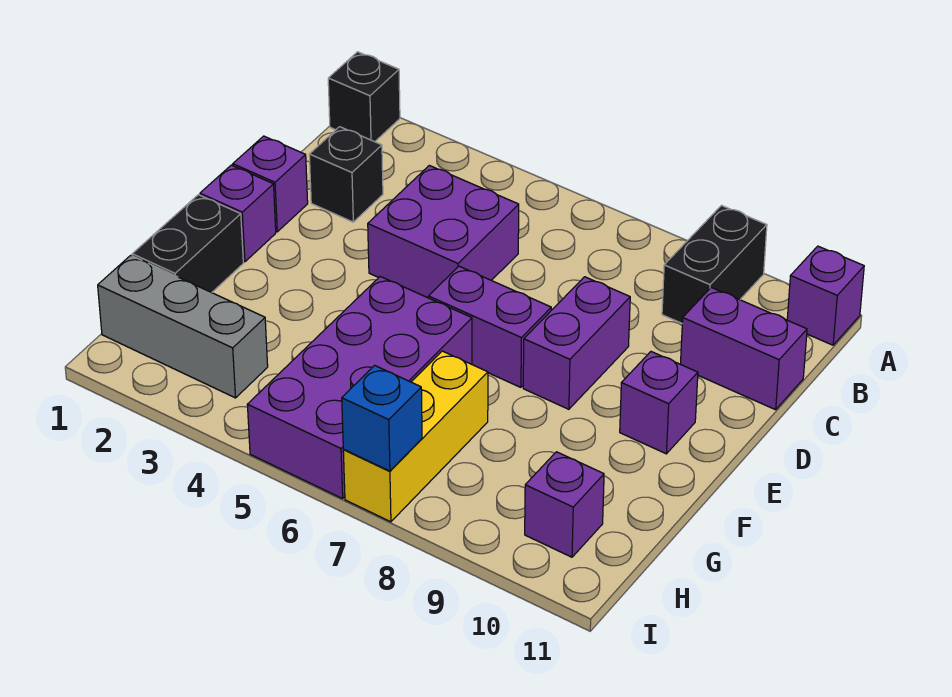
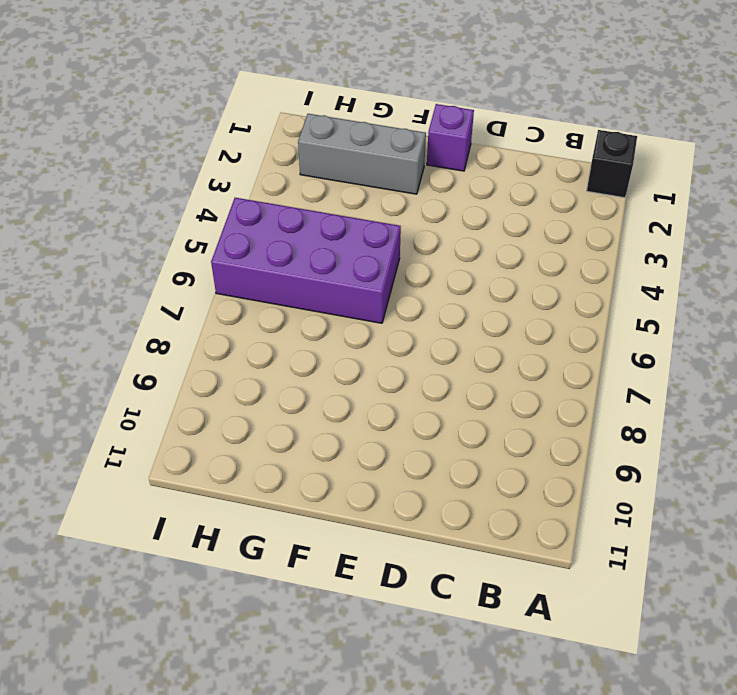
grey 1x3 brick [298,114,426,194] -> grey 1x3 brick turned to [98,255,268,398]
none -> black 1x2 brick [662,206,767,323]
none -> purple 1x1 brick [787,246,864,345]
none -> black 1x1 brick [309,127,383,222]

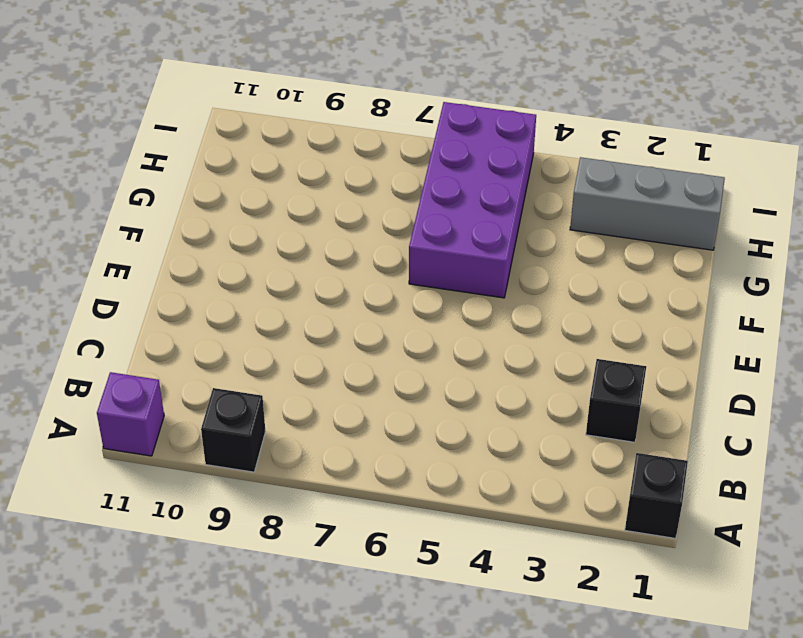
black 1x1 brick [201,388,265,472] -> black 1x2 brick [662,206,767,323]
none -> purple 2x2 brick [368,165,519,298]
none -> purple 1x2 brick [680,288,807,410]
none -> purple 1x1 brick [233,136,308,232]

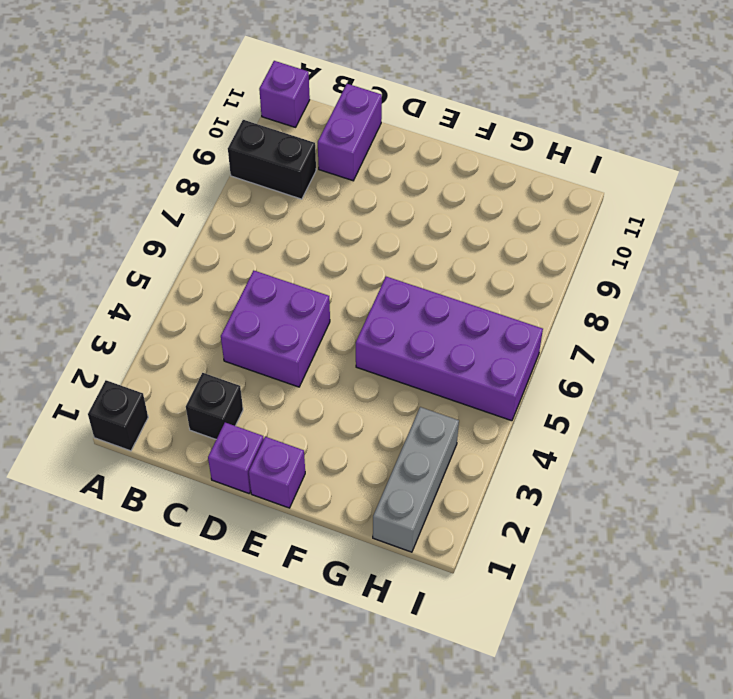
none -> purple 1x2 brick [523,277,630,409]
none -> purple 1x2 brick [428,266,551,387]
none -> purple 1x1 brick [620,352,698,454]

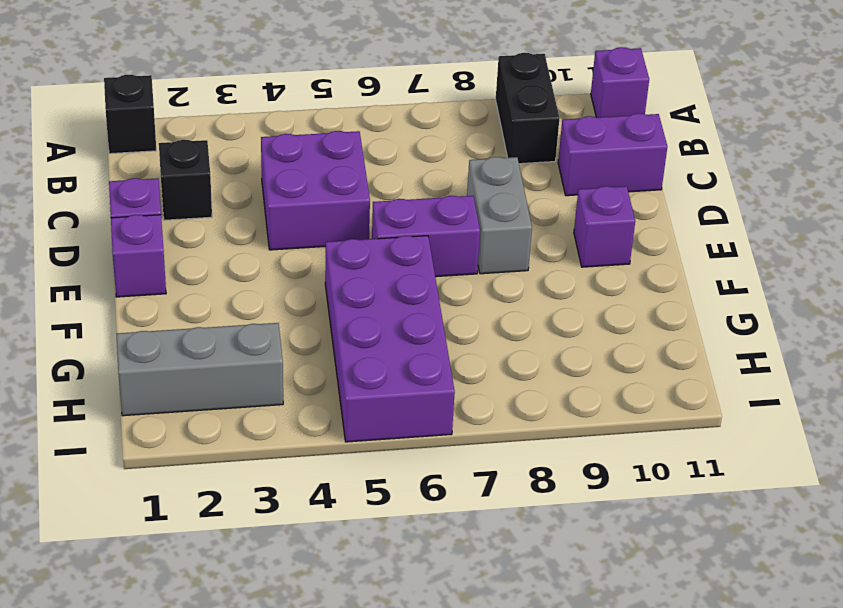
grey 1x2 brick [467,157,532,274] -> purple 1x2 brick [523,277,630,409]
none -> black 1x2 brick [132,195,243,293]
none -> yellow 1x3 brick [343,351,488,522]
none -> purple 1x1 brick [525,452,604,557]

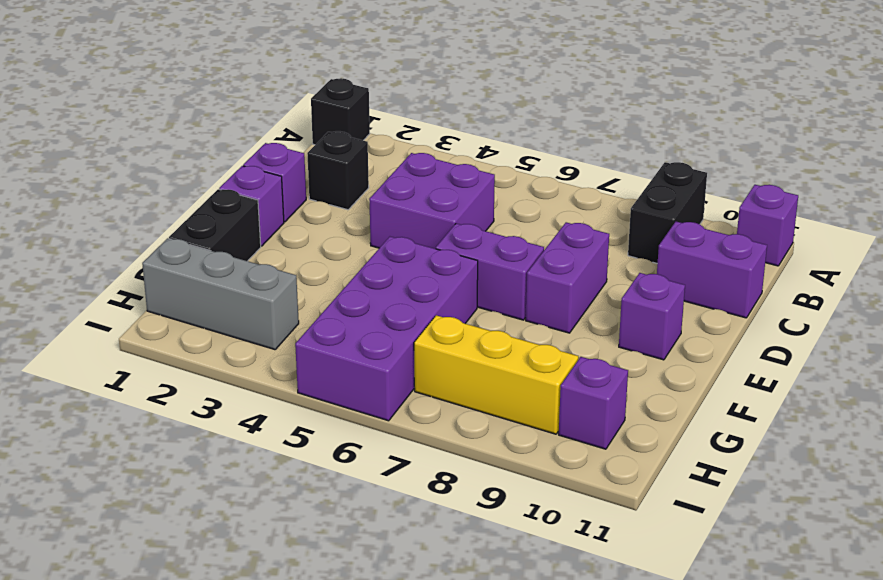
yellow 1x3 brick [414,315,578,434] -> yellow 1x3 brick turned to [343,351,488,522]
none -> blue 1x1 brick [342,365,422,471]

